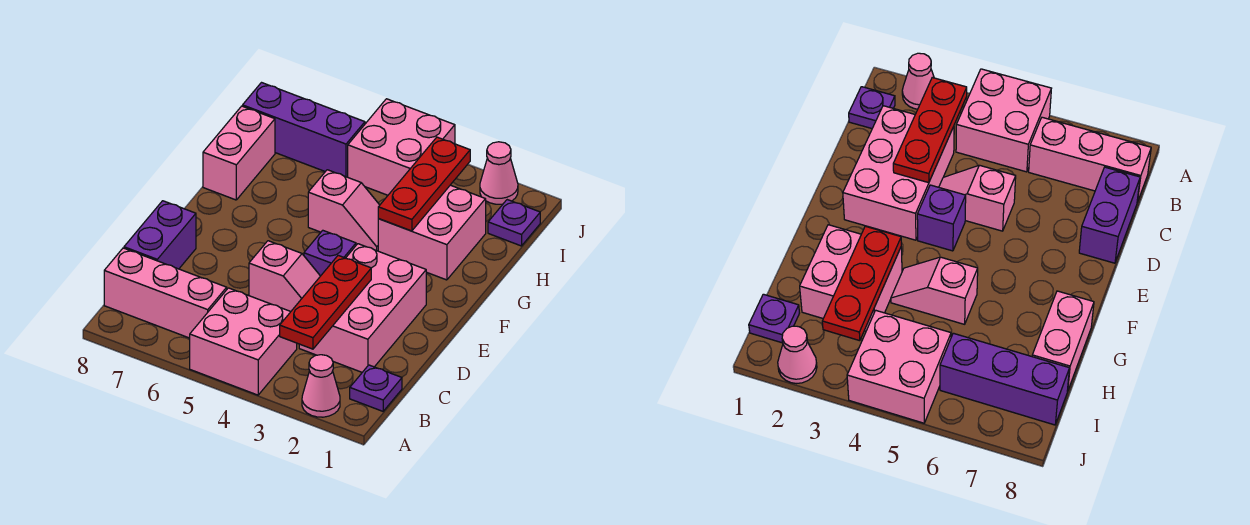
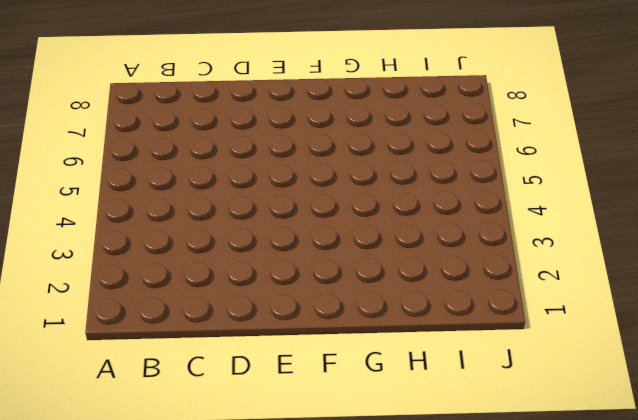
none -> pink 1x1 cone [302,355,340,417]
none -> pink 2x2 brick [190,288,297,395]
none -> purple 1x1 plate [350,365,402,411]

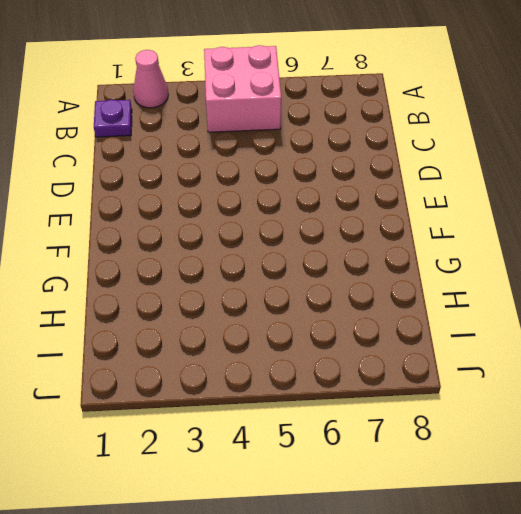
none -> pink 1x3 brick [104,248,227,338]
none -> pink 2x3 brick [299,244,426,372]
none -> purple 1x2 brick [124,201,196,269]

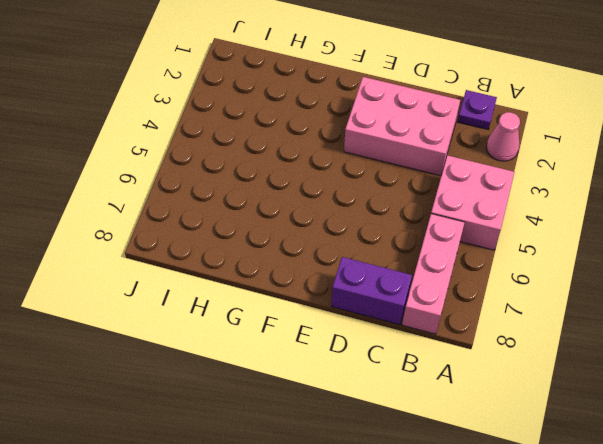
none -> pink 1x2 slope [249,241,320,311]
none -> purple 1x1 brick [304,230,356,276]
none -> pink 2x2 brick [378,185,486,280]

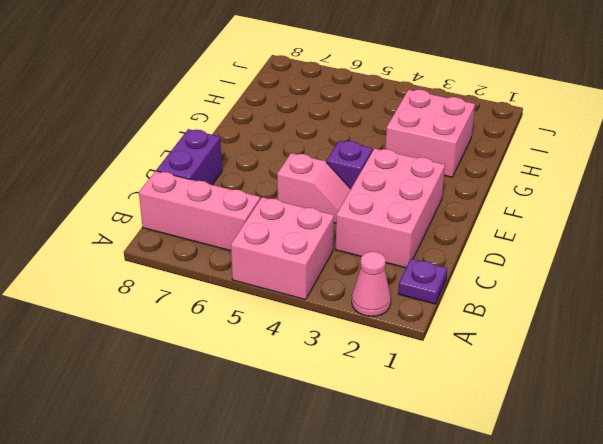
none -> pink 1x2 slope [308,170,380,251]
none -> pink 1x2 brick [203,106,275,200]
none -> purple 1x1 plate [488,200,540,246]

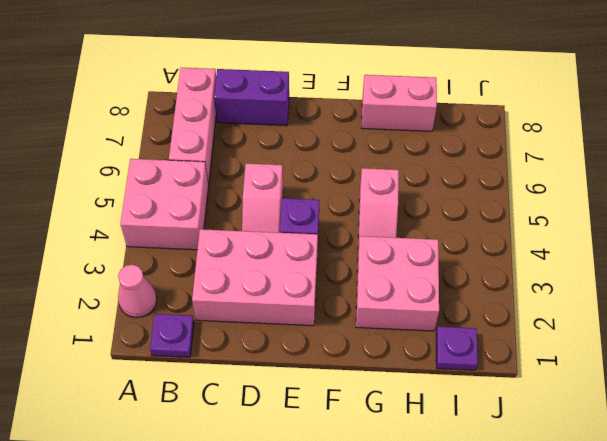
none -> pink 2x2 brick [348,99,455,195]
none -> purple 1x3 brick [243,83,365,177]
none -> pink 1x1 cone [480,142,518,204]

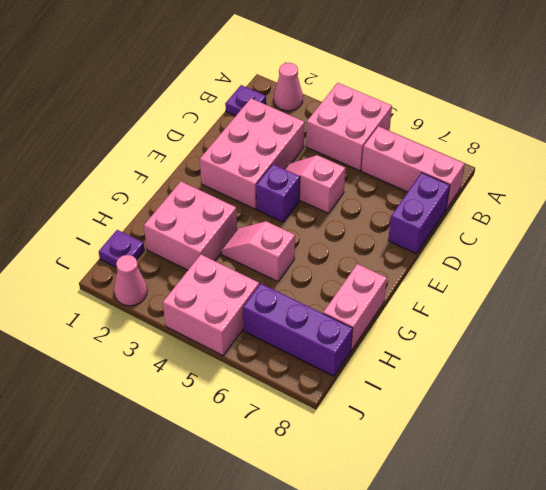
none -> red 1x3 plate [280,255,371,349]
none -> red 1x3 plate [378,137,470,231]

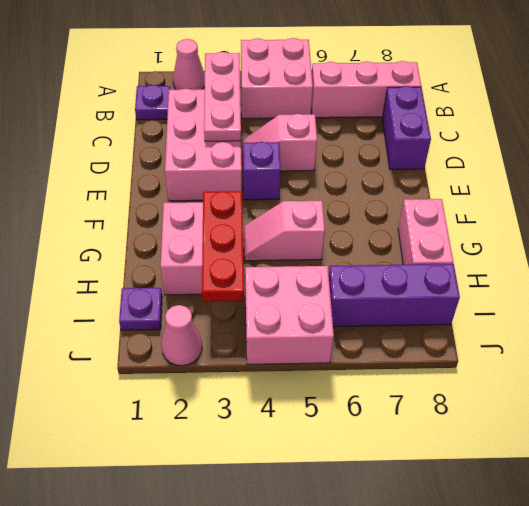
pink 1x3 plate [204,52,241,141] -> red 1x3 plate [280,255,371,349]

